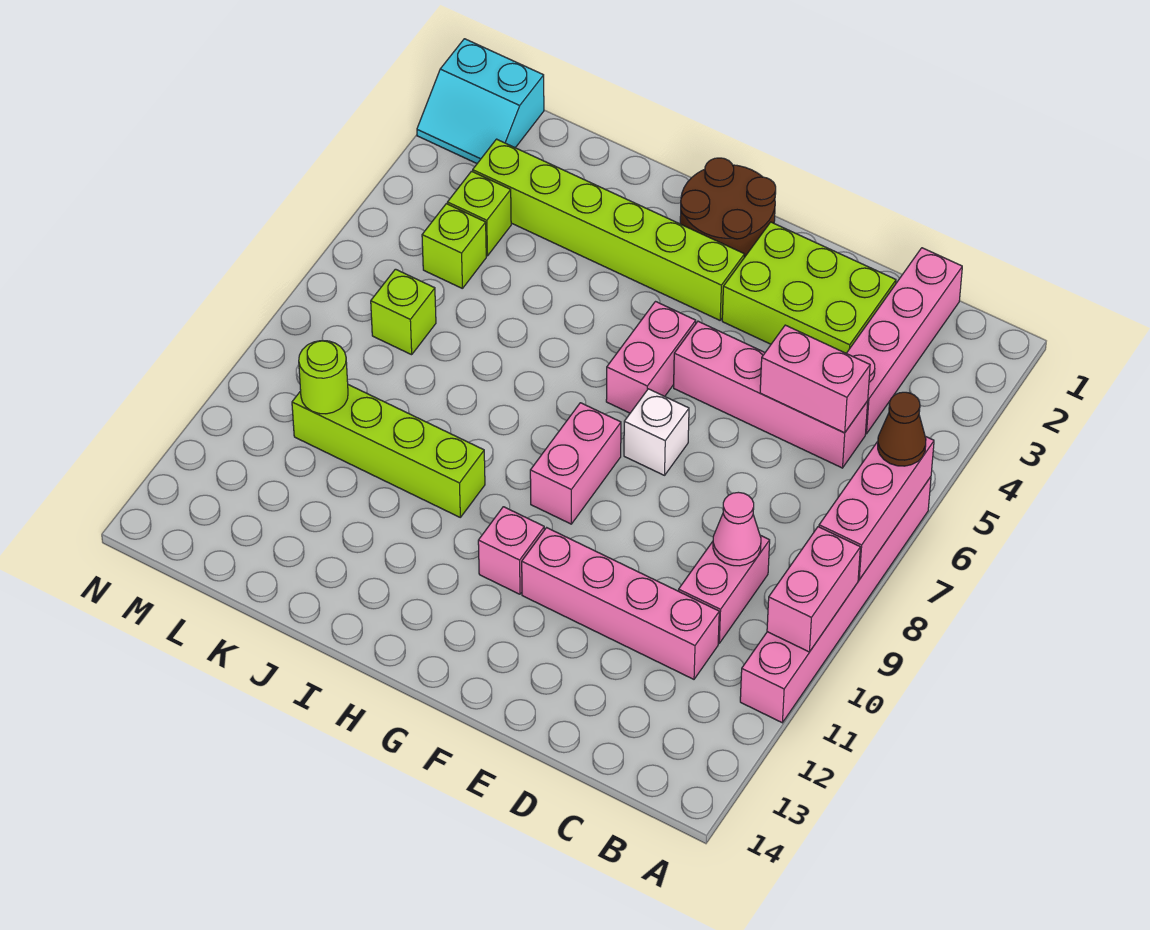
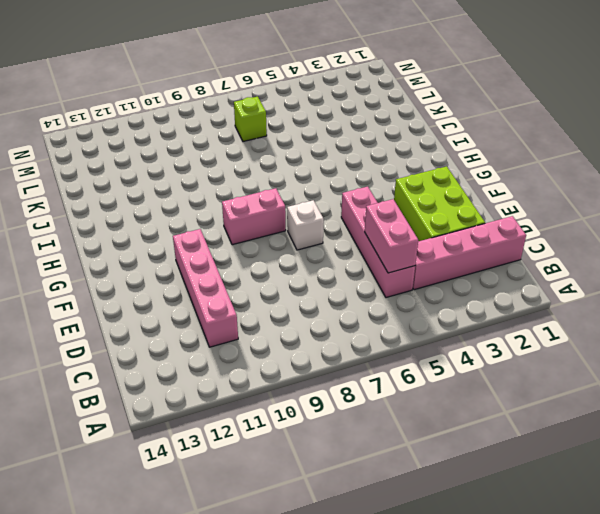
none -> pink 1x6 brick [740,477,931,723]
none -> pink 1x2 brick [679,535,770,643]
none -> brown 2x2 round brick [680,158,776,257]

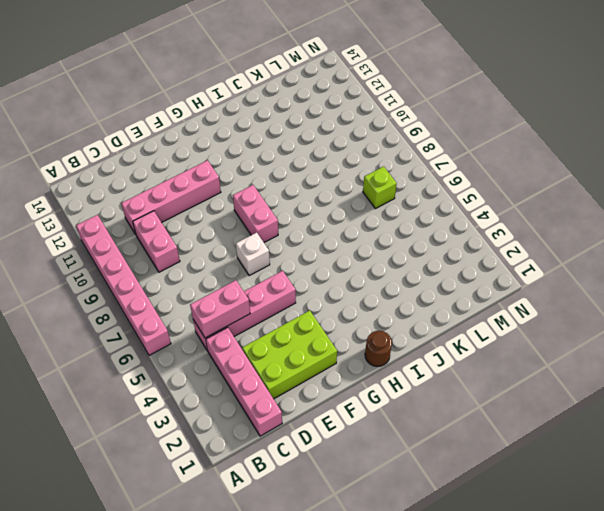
brown 1x1 round brick [365,331,392,366] -> brown 2x2 round brick [680,158,776,257]
none -> lime 1x6 brick [473,139,744,320]
none -> pink 1x2 brick [606,302,696,413]
none -> pink 1x1 brick [478,507,544,594]

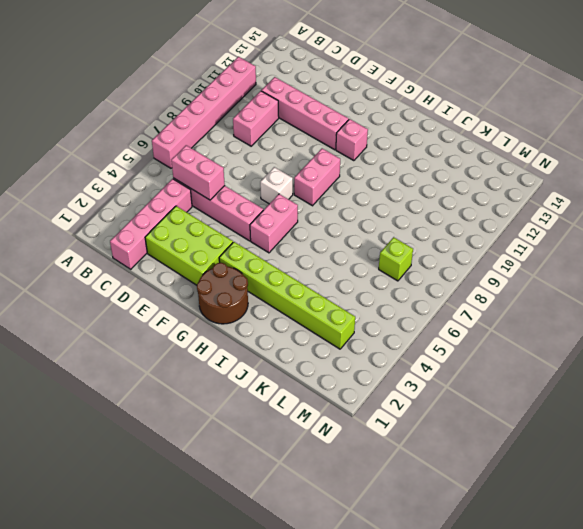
none -> lime 1x4 brick [292,385,485,517]
none -> lime 1x1 brick [447,171,511,256]
none -> lime 1x1 brick [422,204,486,288]

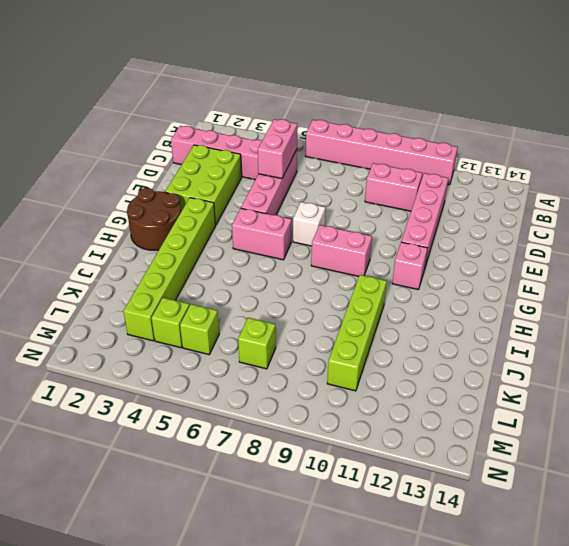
none -> cyan 2x2 slope [417,39,544,163]
none -> pink 1x3 brick [819,437,934,580]
none -> pink 1x2 brick [767,527,860,652]

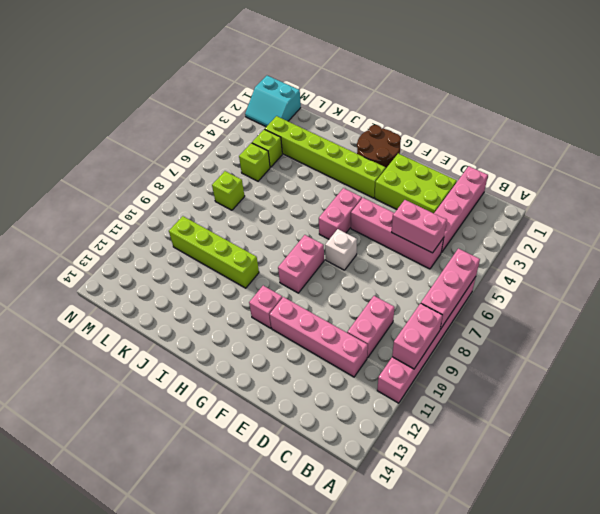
none -> pink 1x1 cone [713,492,761,566]
none -> lime 1x1 round brick [299,341,348,414]
none -> brown 1x1 cone [878,392,926,466]

